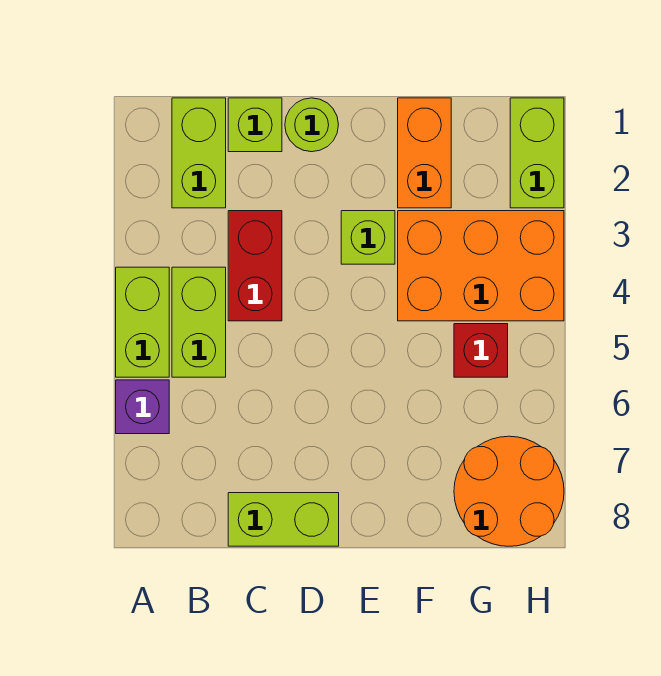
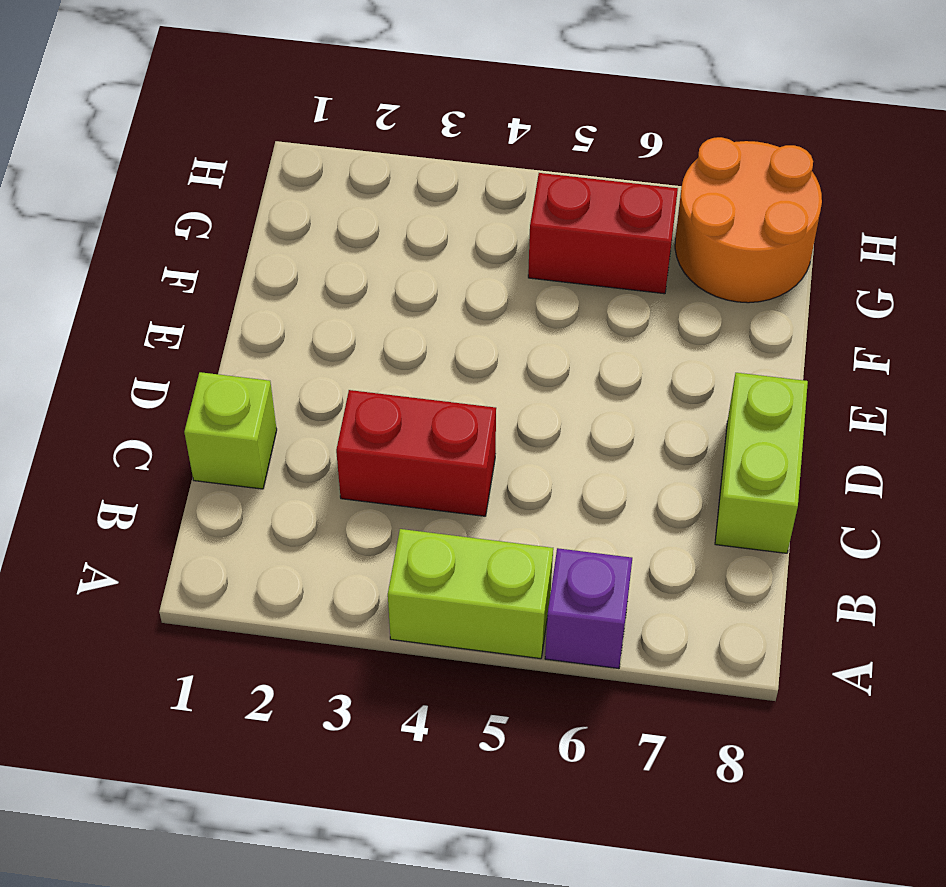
red 1x2 brick [528,173,678,294] -> red 1x1 brick [454,324,508,377]
none -> lime 1x2 brick [172,98,226,208]
none -> lime 1x2 brick [172,267,226,377]
none -> lime 1x1 round brick [285,98,338,152]

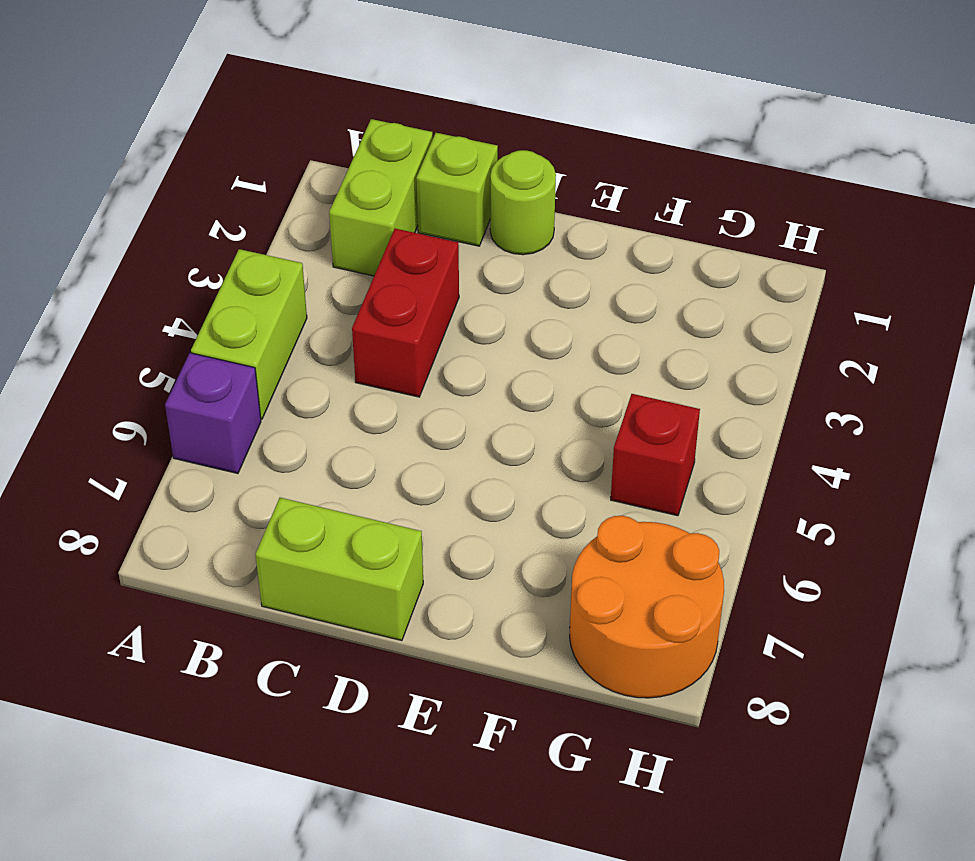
none -> lime 1x2 brick [172,267,226,377]
none -> lime 1x1 brick [341,211,395,264]
none -> orange 1x2 brick [398,98,451,208]

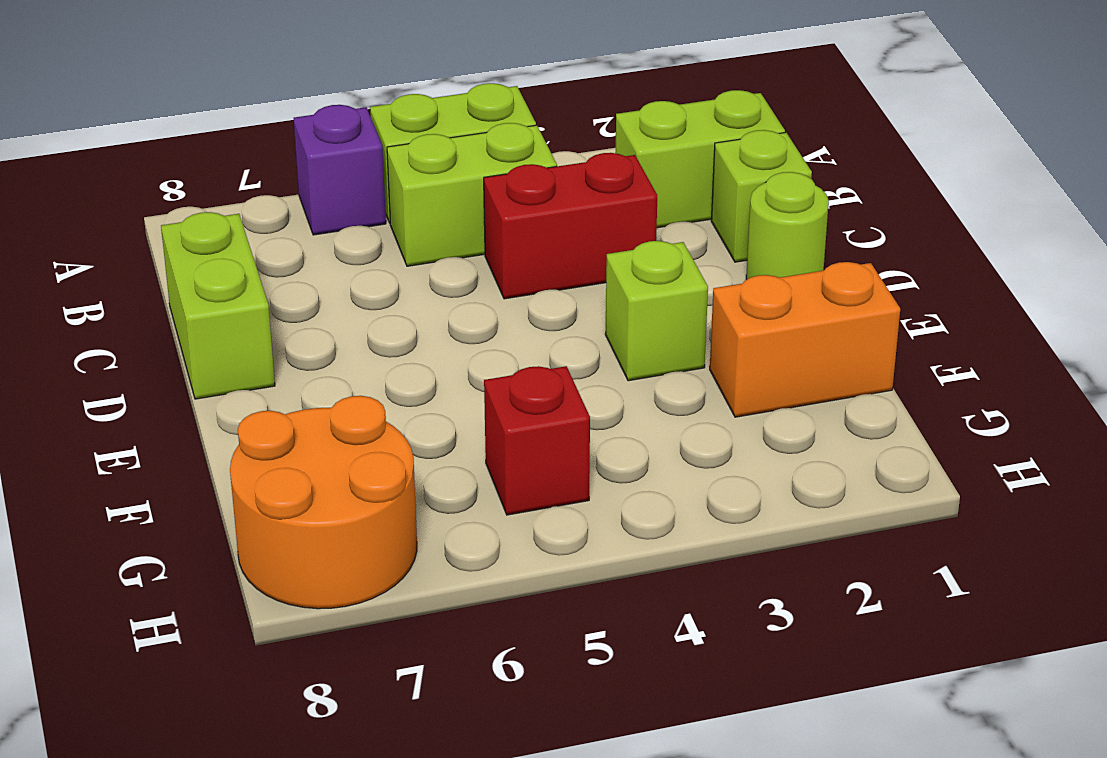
none -> orange 2x3 brick [398,211,564,321]
none -> lime 1x2 brick [510,98,564,208]

